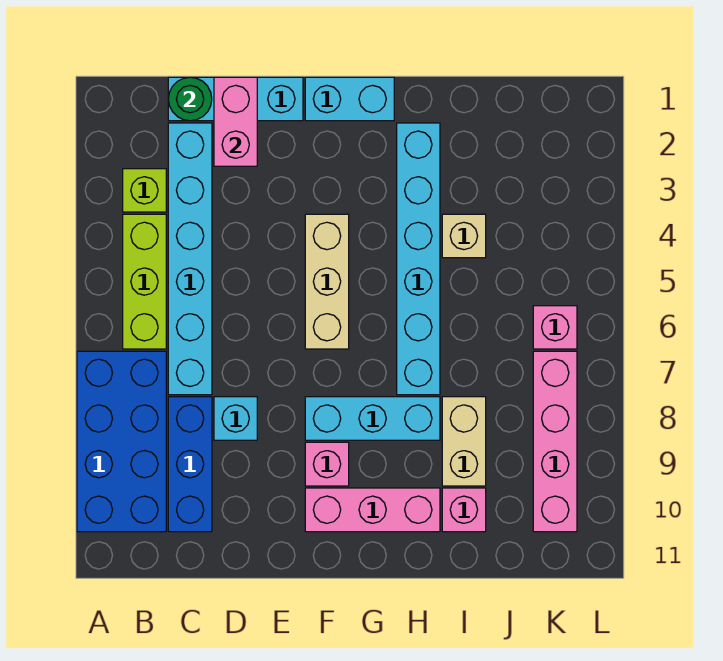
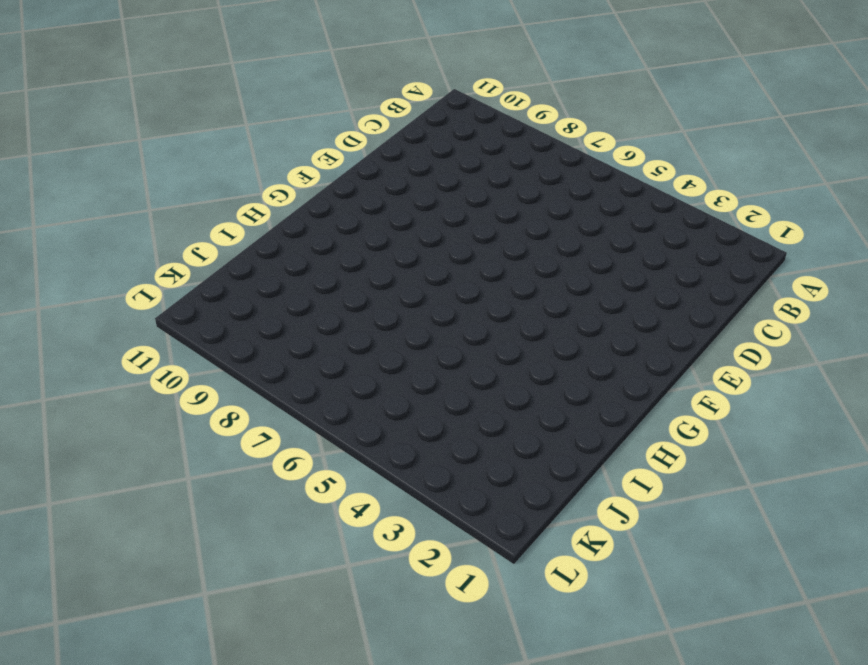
none -> blue 2x4 brick [77,351,166,532]
none -> lime 1x1 brick [123,169,166,212]
none -> lime 1x3 brick [123,214,166,349]

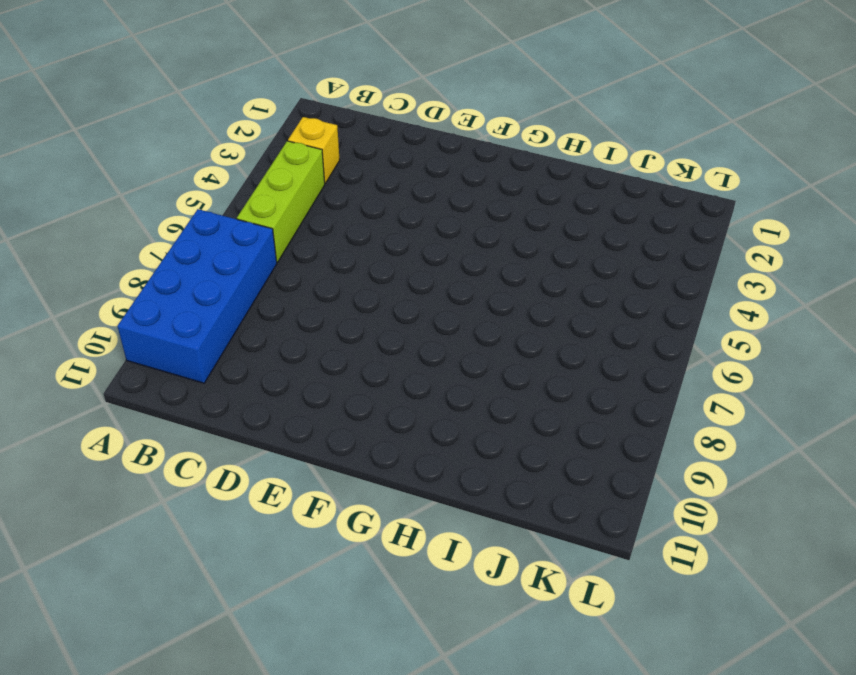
yellow 1x1 brick [288,117,340,183] -> lime 1x1 brick [123,169,166,212]
none -> cyan 1x3 brick [168,77,303,121]
none -> cyan 1x6 brick [168,123,212,395]
none -> blue 1x3 brick [168,397,212,532]

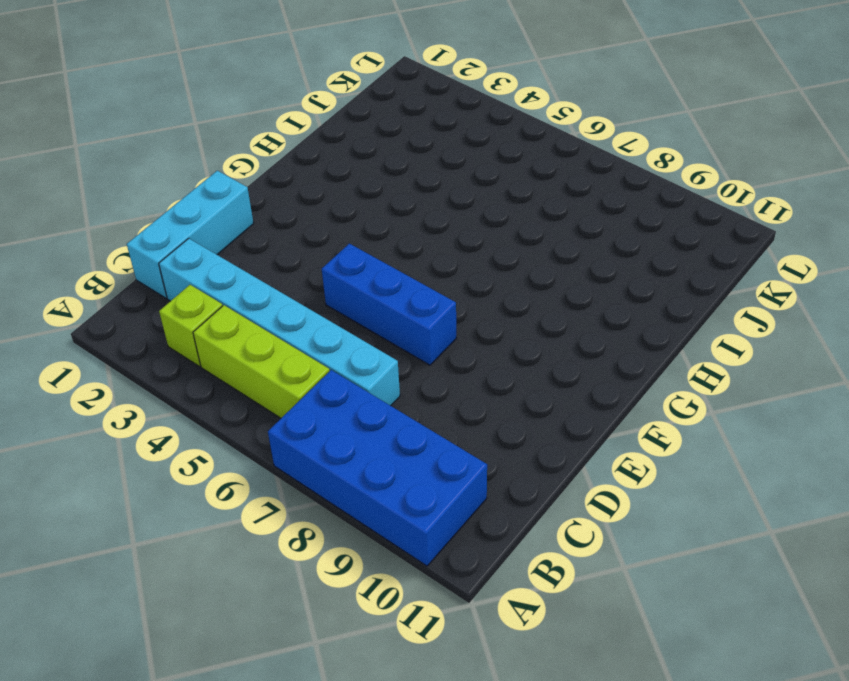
blue 1x3 brick [322,244,456,365] -> blue 1x3 brick moved to [168,397,212,532]
none -> cyan 1x1 brick [214,397,257,440]
none -> cyan 1x2 brick [305,77,394,121]
none -> tan 1x3 brick [305,214,349,349]

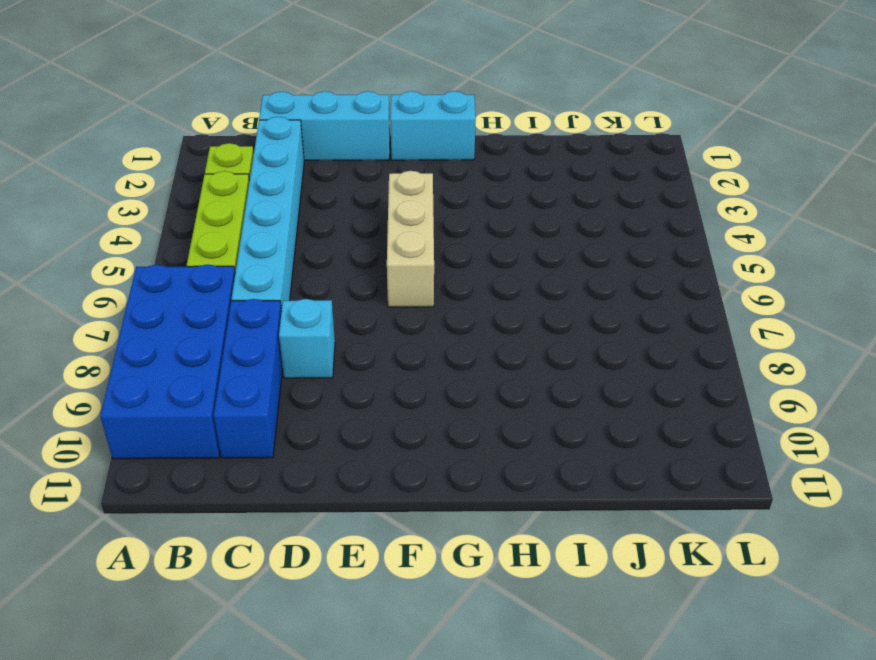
none -> cyan 1x3 brick [305,397,440,440]
none -> pink 1x1 brick [305,442,349,486]
none -> pink 1x3 brick [305,488,440,532]

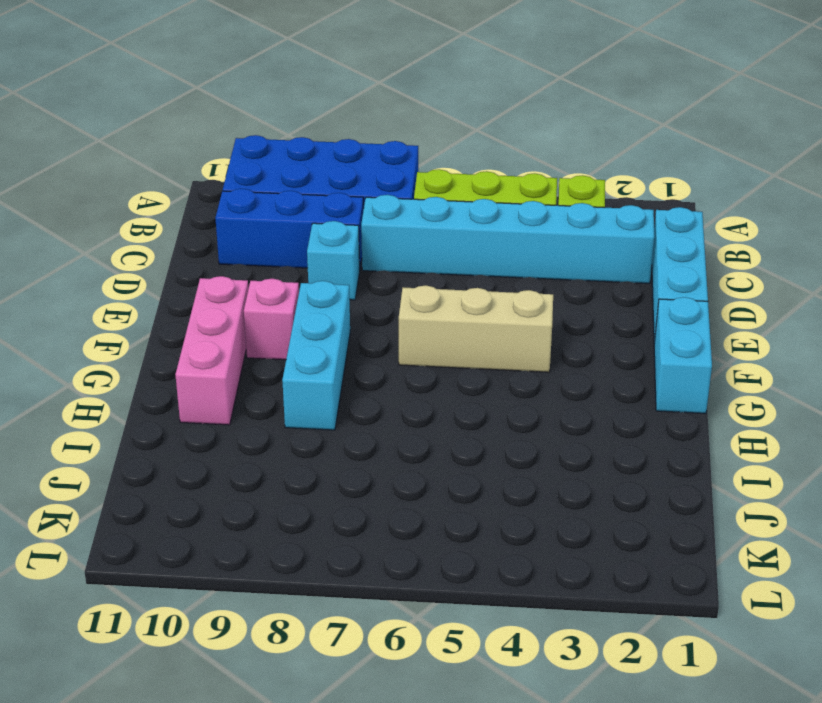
none -> cyan 1x6 brick [397,123,440,395]
none -> tan 1x1 brick [442,214,486,258]
none -> tan 1x2 brick [442,397,486,486]

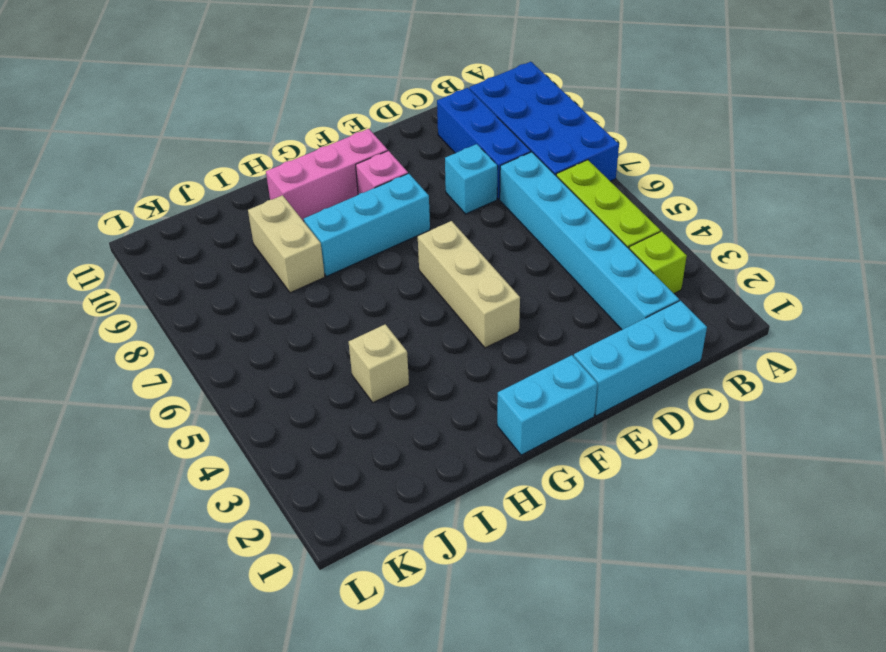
none -> cyan 1x6 brick [397,123,440,395]
none -> pink 1x1 brick [442,488,486,532]
none -> pink 1x1 brick [533,306,577,349]

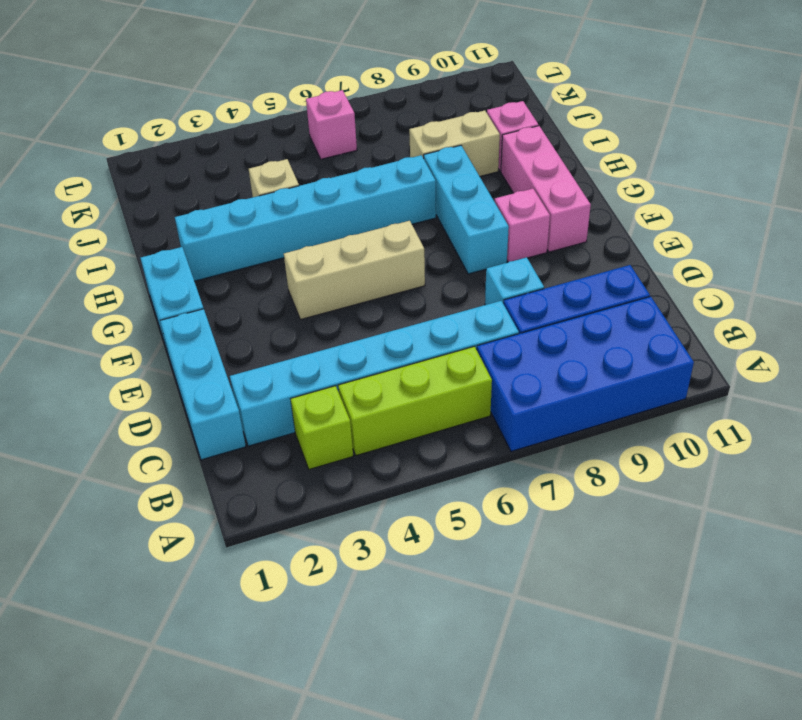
none -> pink 1x4 brick [533,351,577,532]
none -> green 1x1 round brick [168,77,212,121]
none -> pink 1x2 brick [214,77,257,166]

